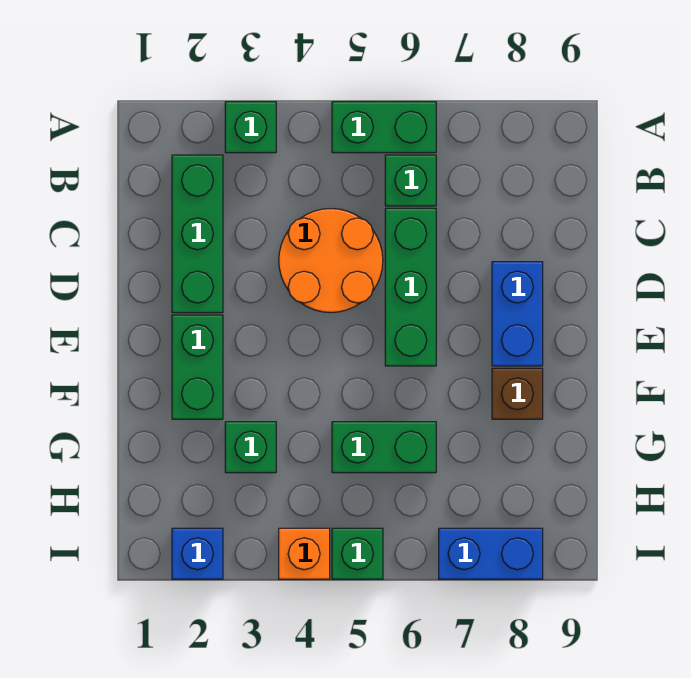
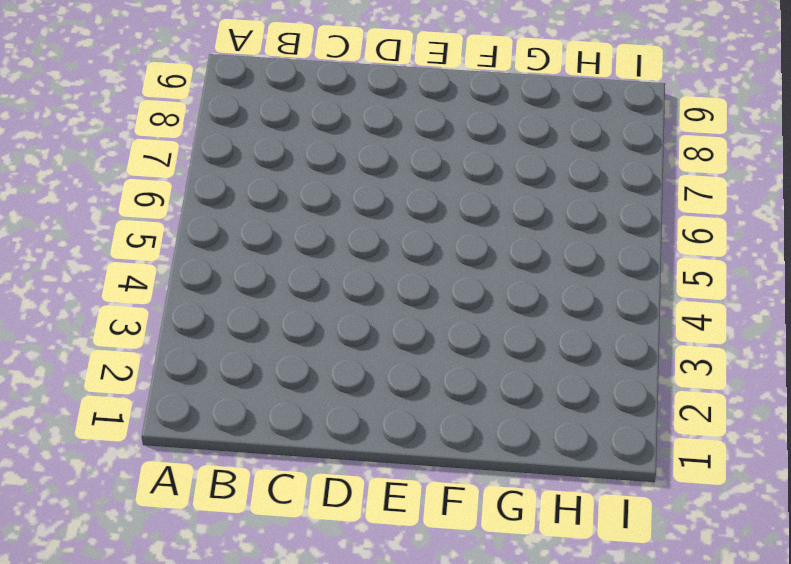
none -> green 1x1 brick [225,102,276,153]
none -> green 1x2 brick [332,102,436,153]
none -> green 1x3 brick [172,155,223,313]

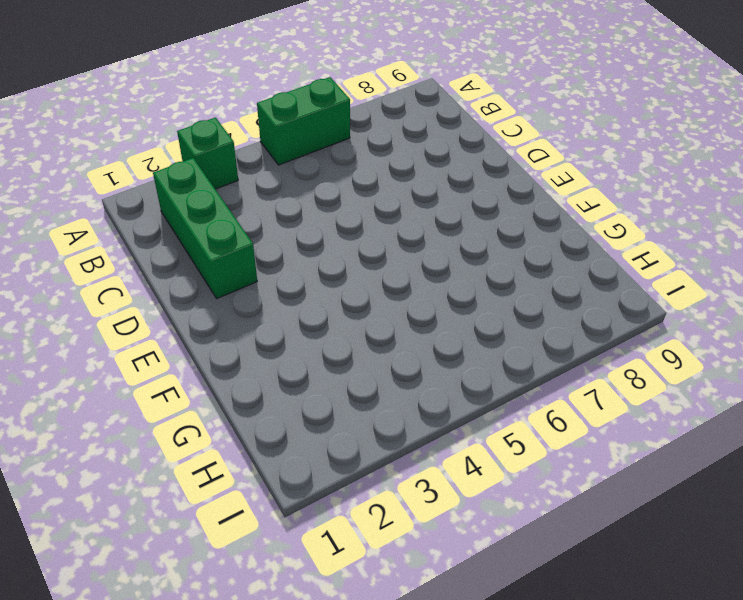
none -> green 1x1 brick [385,155,436,206]
none -> orange 2x2 round brick [279,209,383,313]
none -> green 1x3 brick [385,208,436,366]

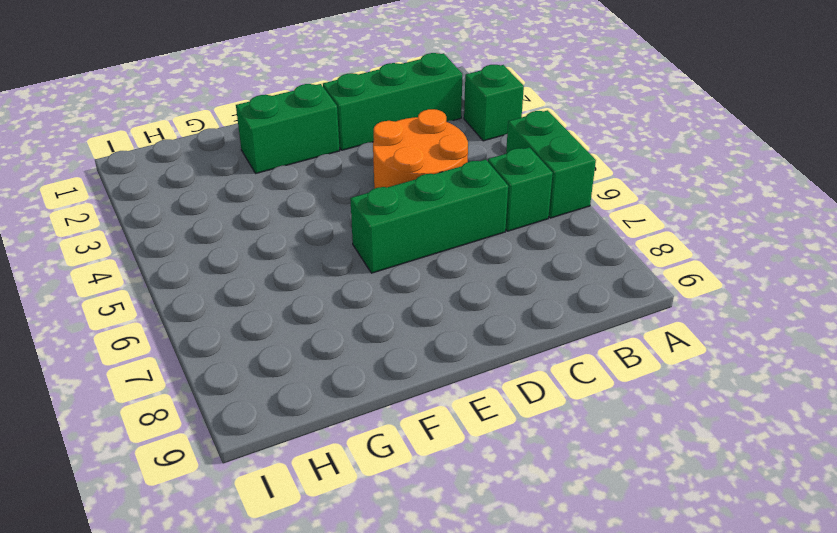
none -> blue 1x2 brick [492,262,543,366]
none -> brown 1x1 brick [492,368,543,419]
none -> green 1x1 brick [225,422,276,473]

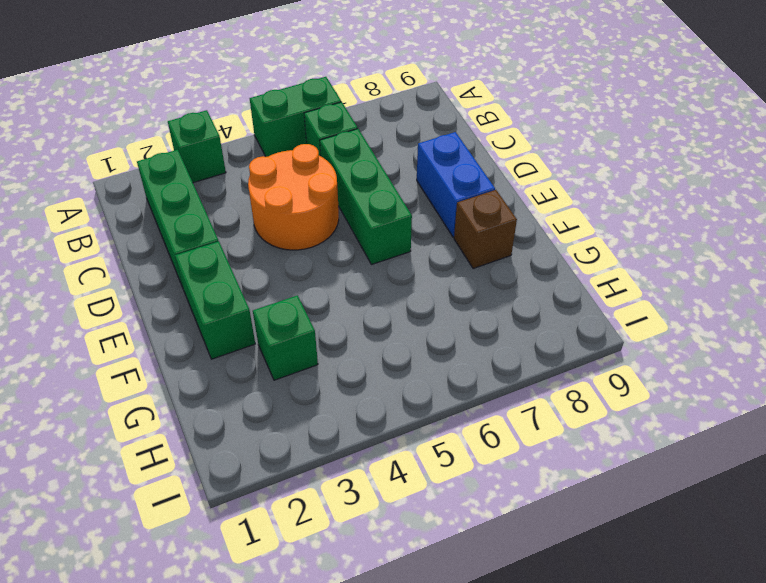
none -> green 1x2 brick [332,422,436,473]
none -> blue 1x1 brick [172,528,223,579]
none -> orange 1x1 brick [279,528,330,579]

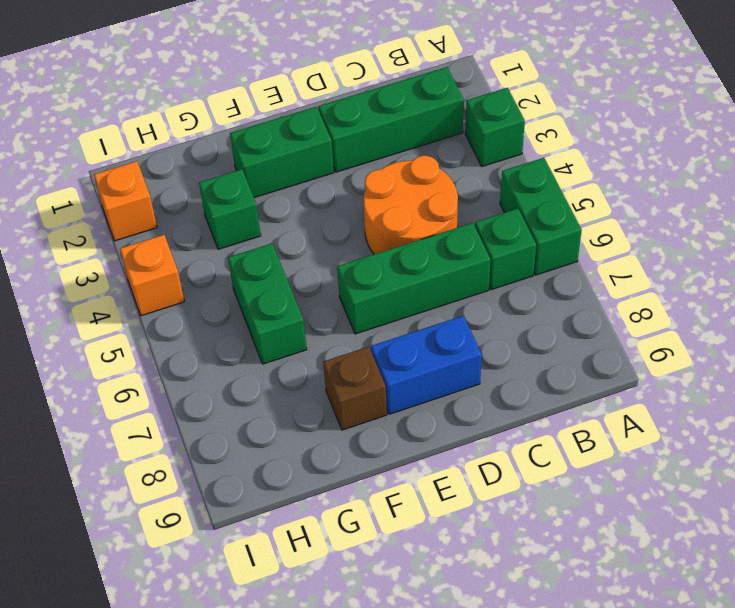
orange 1x1 brick [94,161,157,241] -> blue 1x1 brick [172,528,223,579]
none -> green 1x1 brick [332,528,383,579]
none -> blue 1x2 brick [439,528,543,579]

